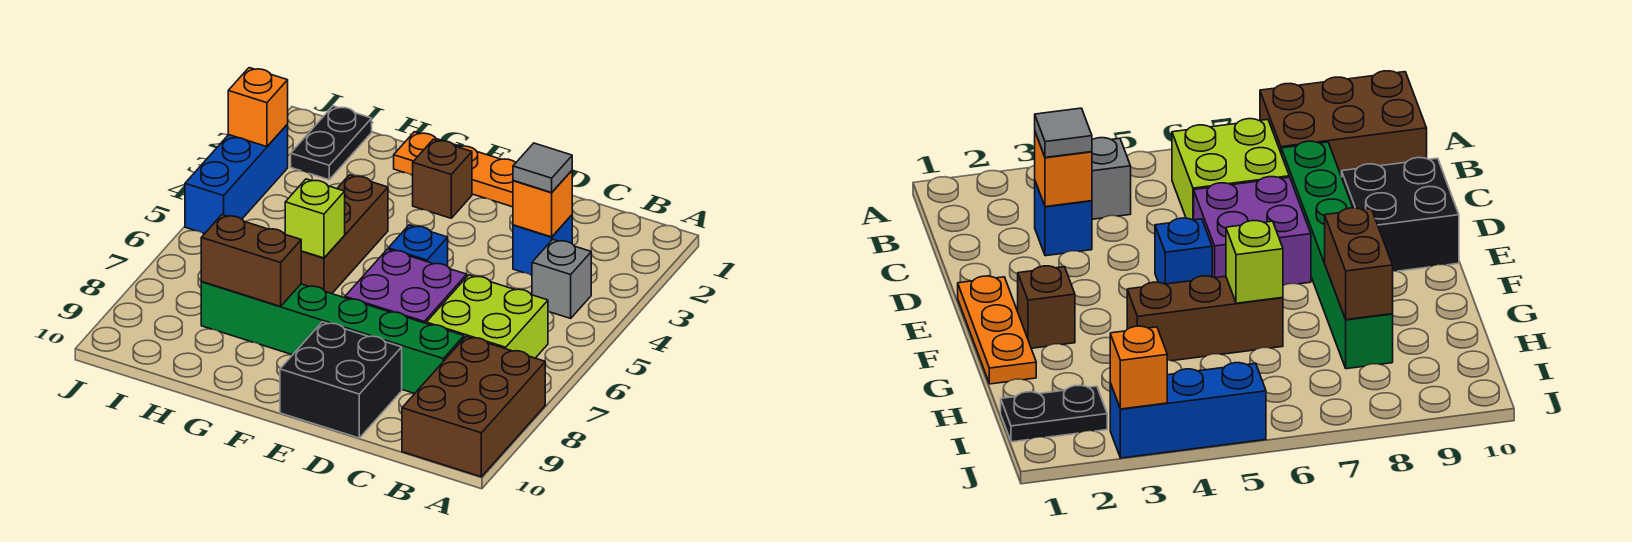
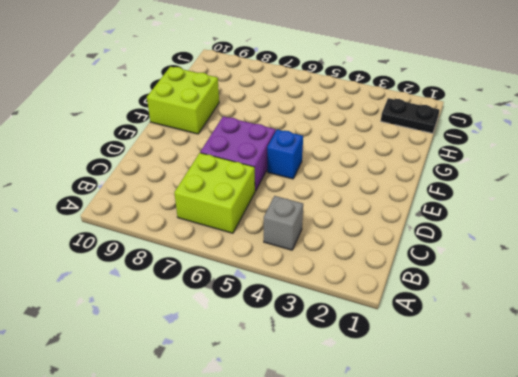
lime 2x2 brick [147,67,219,134] -> none
none -> brown 2x3 brick [402,336,545,477]
none -> blue 1x1 brick [513,215,572,275]
none -> green 1x6 brick [201,282,464,394]

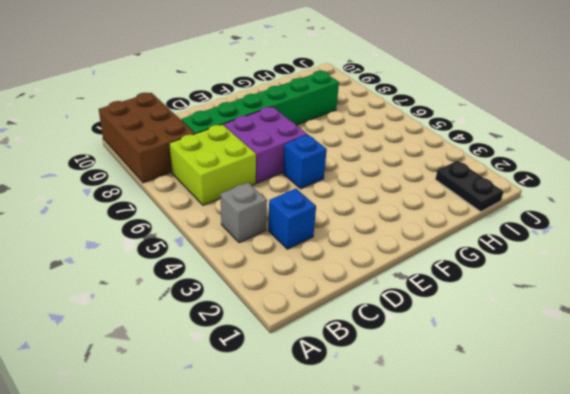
none -> black 2x2 brick [280,322,402,438]
none -> orange 1x3 plate [394,132,516,207]
none -> brown 1x1 brick [413,139,472,218]

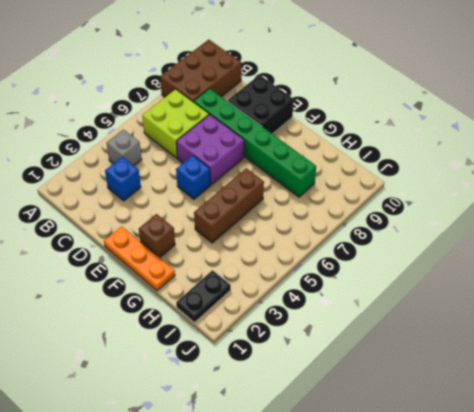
none -> blue 1x3 brick [185,124,288,234]
none -> orange 1x1 brick [513,171,572,237]
none -> lime 1x1 brick [285,179,345,258]

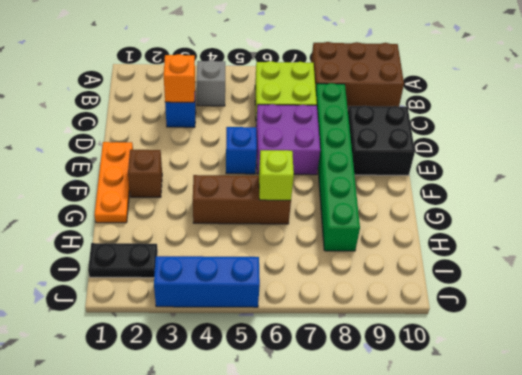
none -> brown 1x2 brick [201,215,301,306]
none -> orange 1x1 brick [228,68,288,147]
none -> grey 1x1 tile [513,143,572,192]

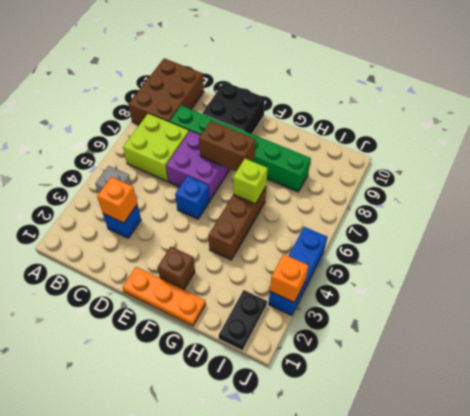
brown 1x2 brick [199,121,255,172] -> brown 1x2 brick moved to [201,215,301,306]
none -> grey 1x1 tile [513,143,572,192]

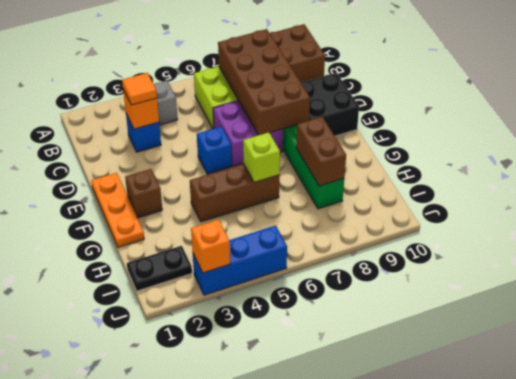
brown 2x4 brick [218,29,310,135] -> none
orange 1x1 tile [122,73,157,105] -> grey 1x1 tile [513,143,572,192]

